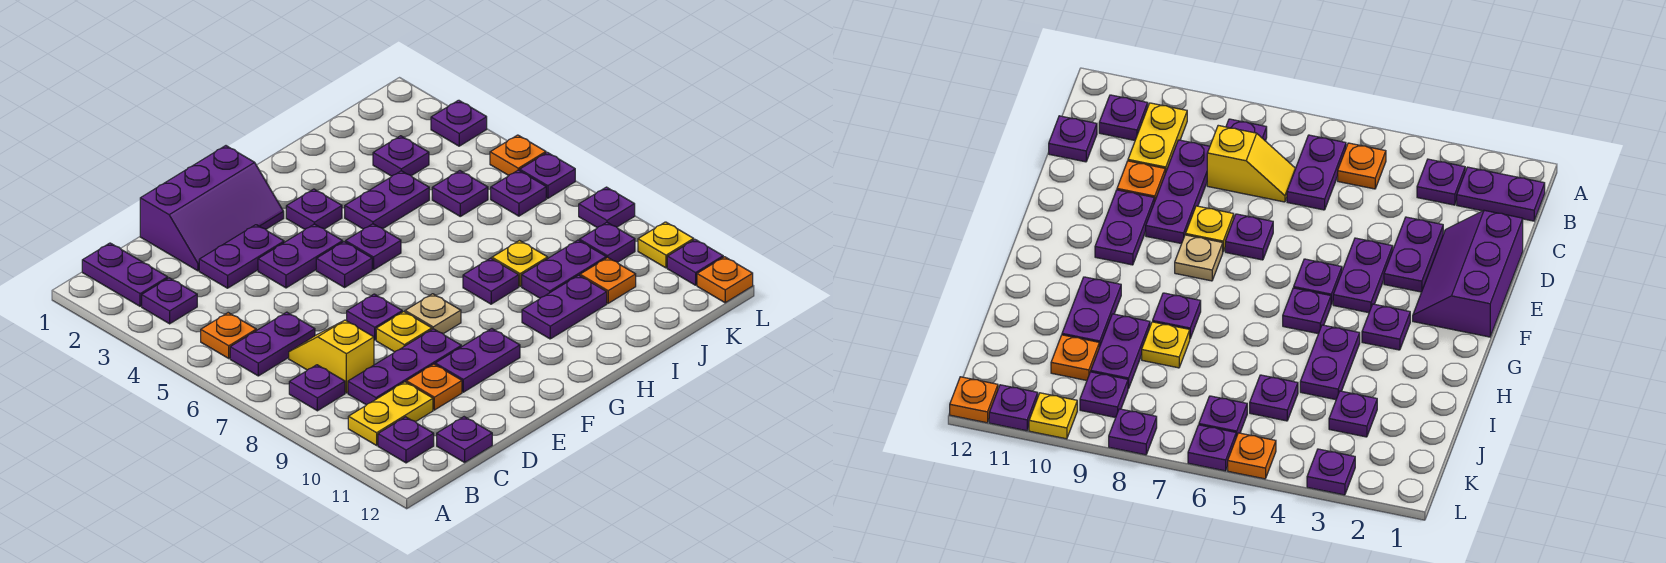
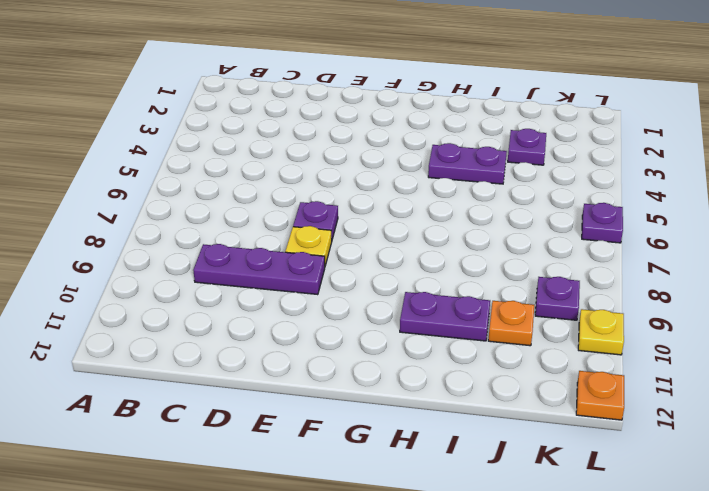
none -> purple 1x2 plate [82,243,168,306]
none -> purple 1x1 plate [142,278,197,324]
none -> orange 1x1 plate [201,313,256,358]
none -> purple 1x2 plate [230,312,315,376]

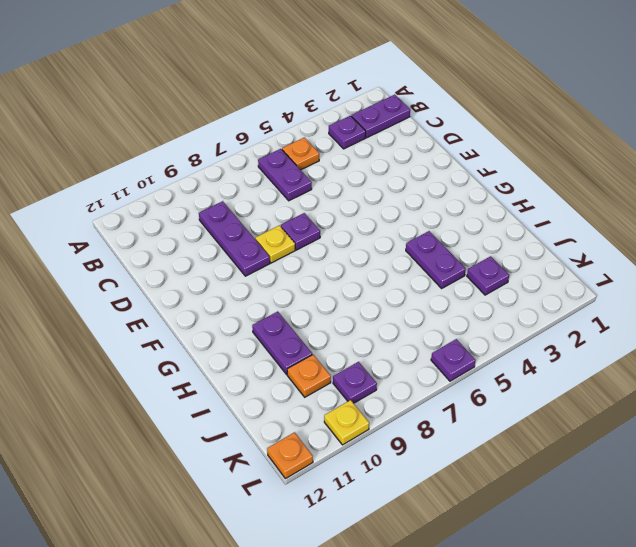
none -> purple 1x1 plate [289,365,345,411]
none -> yellow 1x2 plate [348,382,433,445]
none -> purple 1x1 plate [378,417,434,463]
none -> yellow 1x2 slope [289,320,374,393]

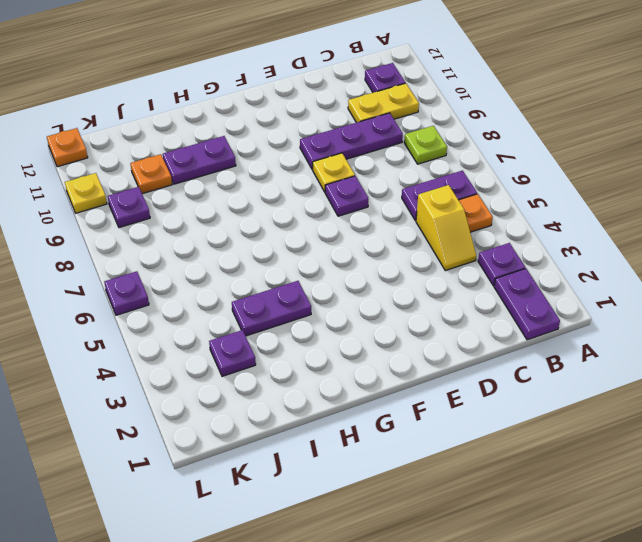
lime 1x1 plate [404,126,447,164] -> purple 1x1 plate [289,365,345,411]
yellow 1x2 slope [416,185,476,271] -> yellow 1x2 slope moved to [289,320,374,393]
none -> purple 1x1 plate [437,417,492,462]
none -> purple 2x3 slope [140,146,284,271]
none -> purple 1x2 plate [199,225,284,288]
none -> orange 1x1 plate [406,364,462,410]

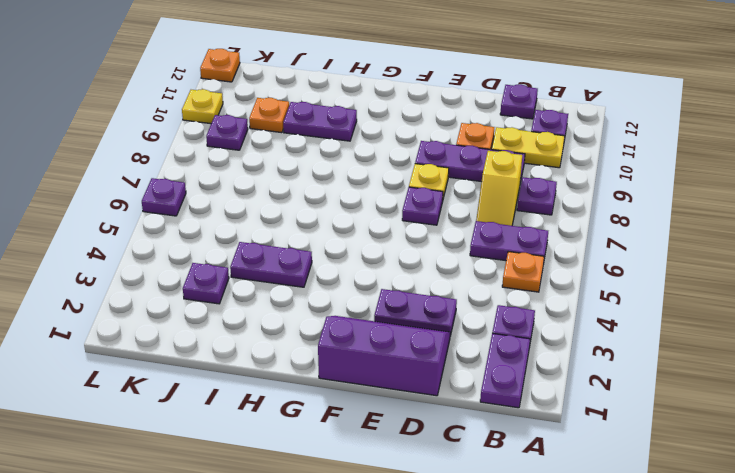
none -> purple 1x2 plate [258,224,343,288]
none -> purple 1x2 plate [435,329,520,392]
none -> purple 1x1 plate [316,242,372,287]
none -> tan 1x1 plate [405,294,461,334]

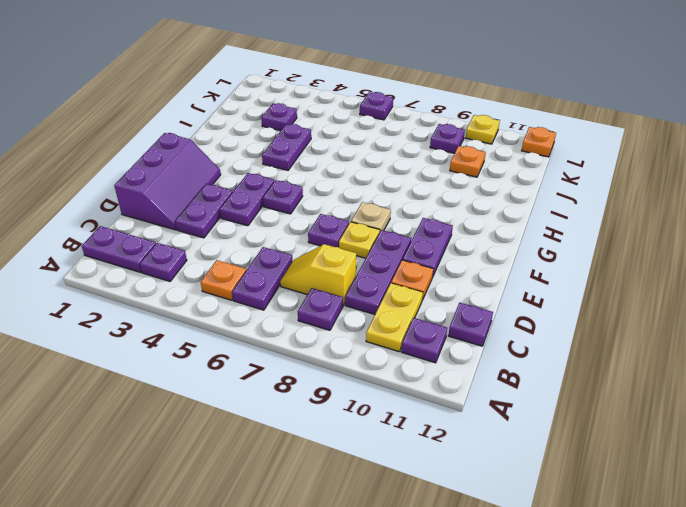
none -> purple 1x1 plate [286,189,342,229]
none -> purple 1x1 plate [345,224,401,270]
none -> purple 1x1 plate [463,258,519,304]
none -> purple 1x2 plate [522,275,607,339]

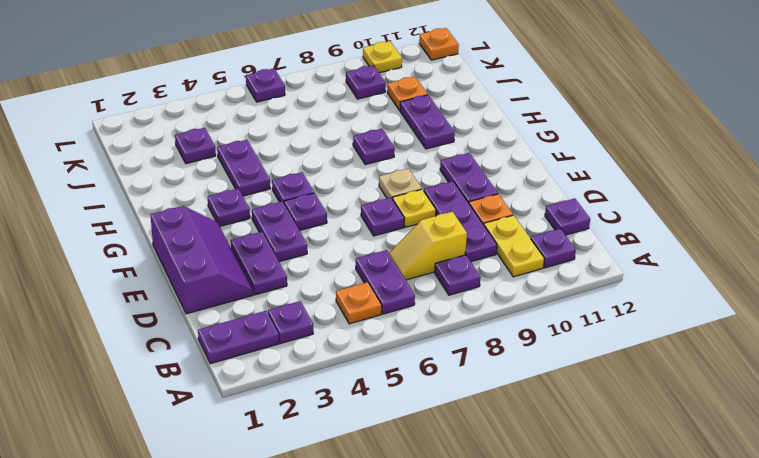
none -> yellow 1x1 plate [492,241,548,286]
none -> purple 1x2 plate [522,240,606,298]
none -> purple 1x1 plate [432,171,488,216]
none -> purple 1x1 plate [491,170,546,216]

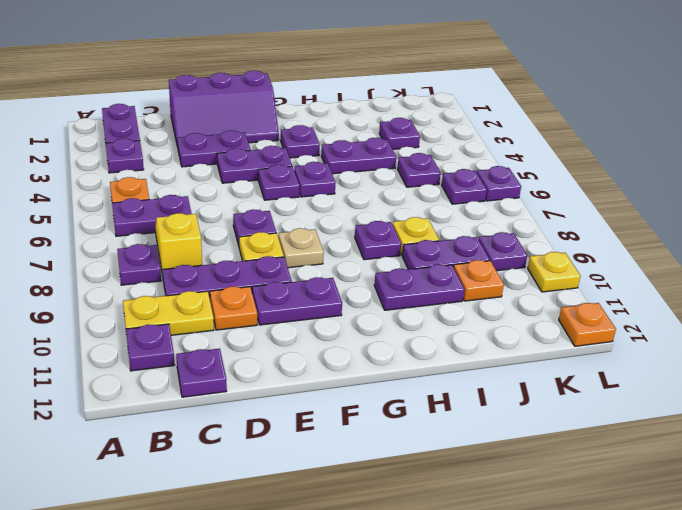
none -> purple 1x1 plate [431,100,487,146]
none -> orange 1x1 plate [490,135,546,175]
none -> purple 1x1 plate [579,187,635,228]
none -> purple 1x1 plate [667,240,723,285]

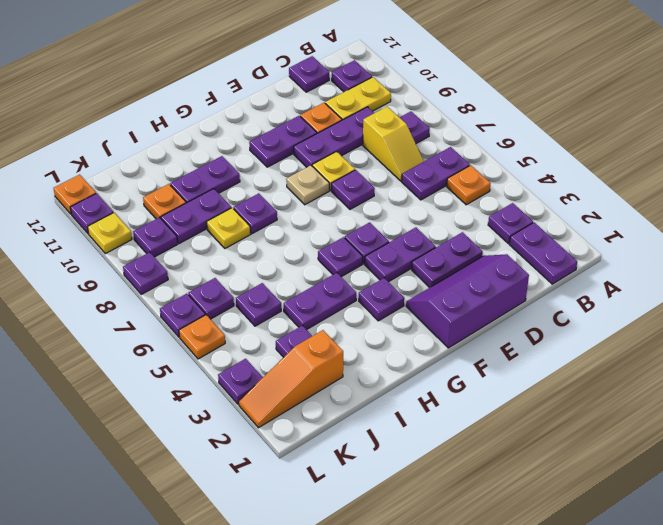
orange 1x3 slope [239,330,343,428] -> none

